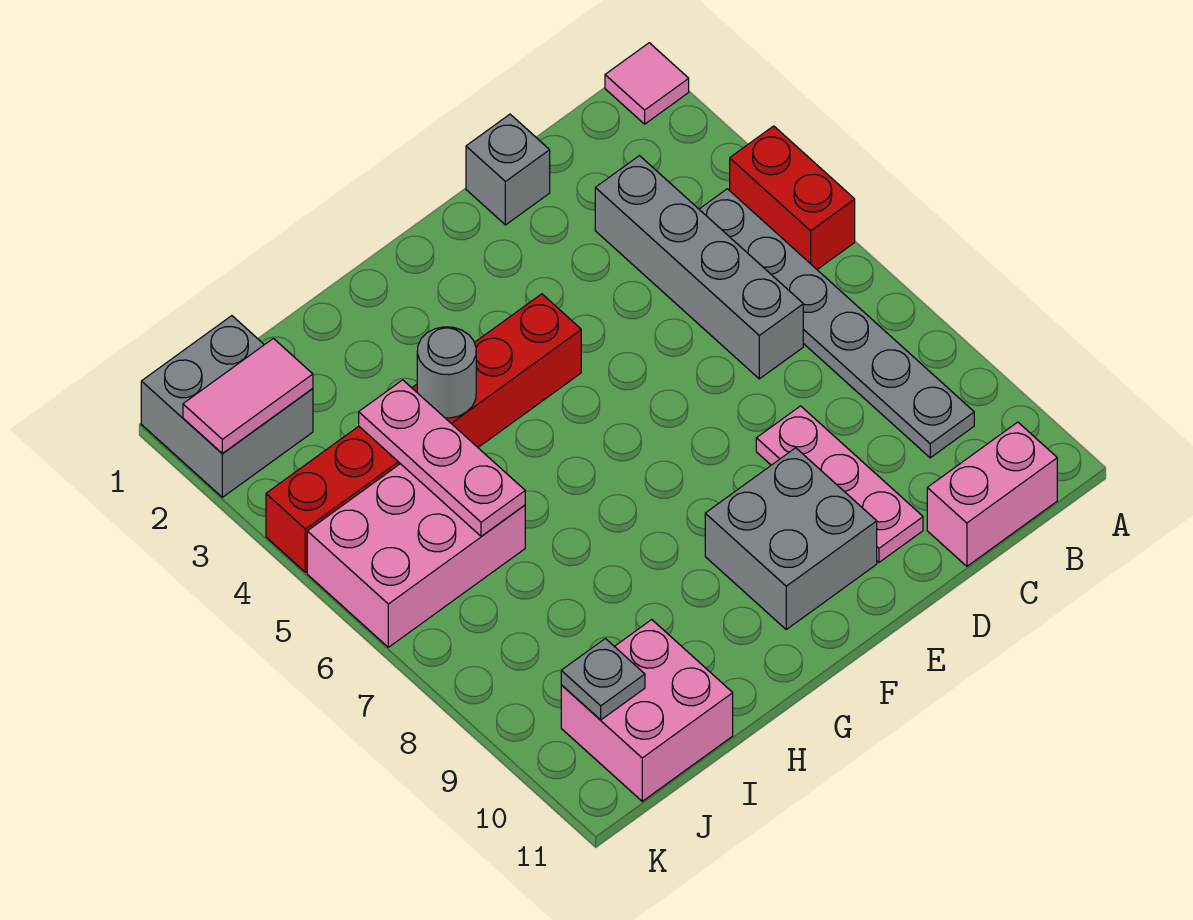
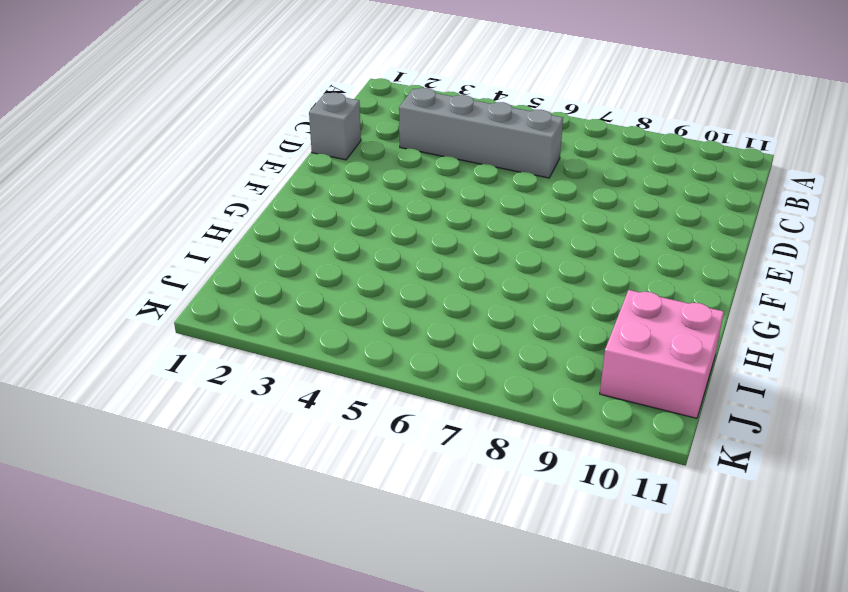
none -> pink 1x1 tile [605,43,689,124]
none -> red 1x2 brick [730,126,855,269]
none -> grey 1x6 plate [699,189,974,458]

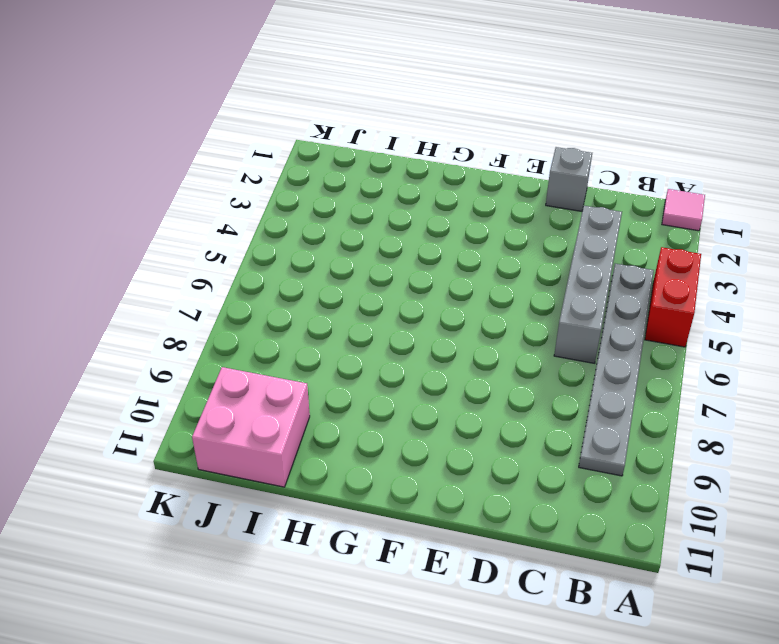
none -> pink 1x2 brick [927,422,1057,566]
none -> pink 1x3 plate [756,406,923,562]
none -> grey 2x2 brick [705,448,877,629]

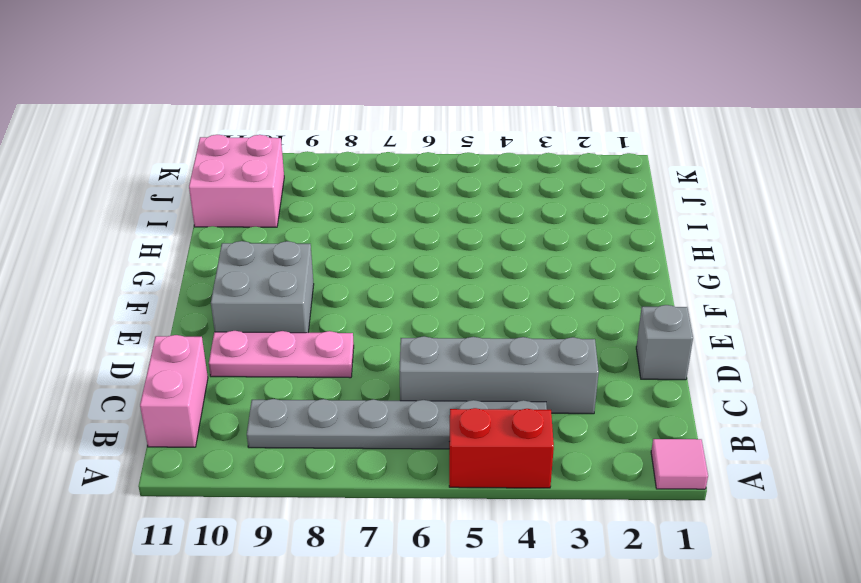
none -> red 1x6 brick [266,294,581,572]
none -> pink 2x3 brick [307,464,525,647]
none -> grey 2x2 brick [141,316,313,497]

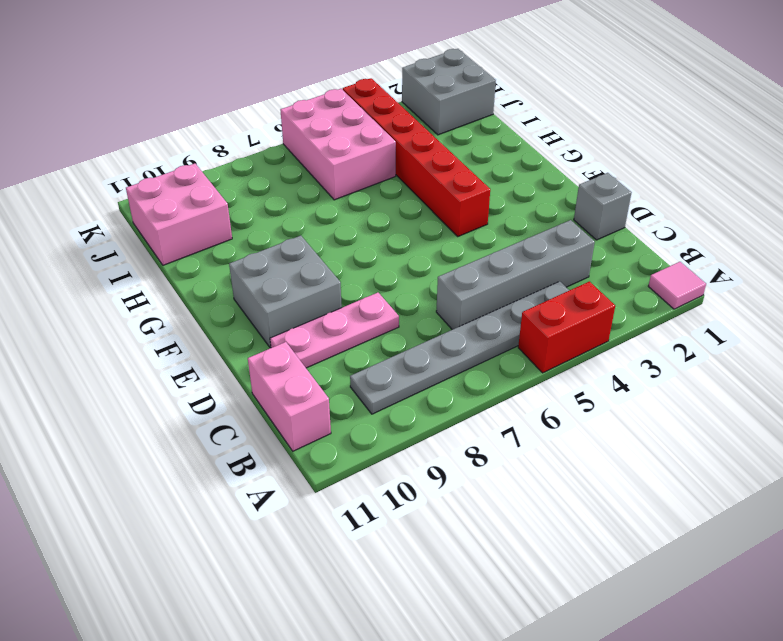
none -> grey 1x1 round brick [417,327,476,418]
none -> pink 1x3 plate [359,380,525,536]
none -> pink 1x2 tile [183,338,313,453]

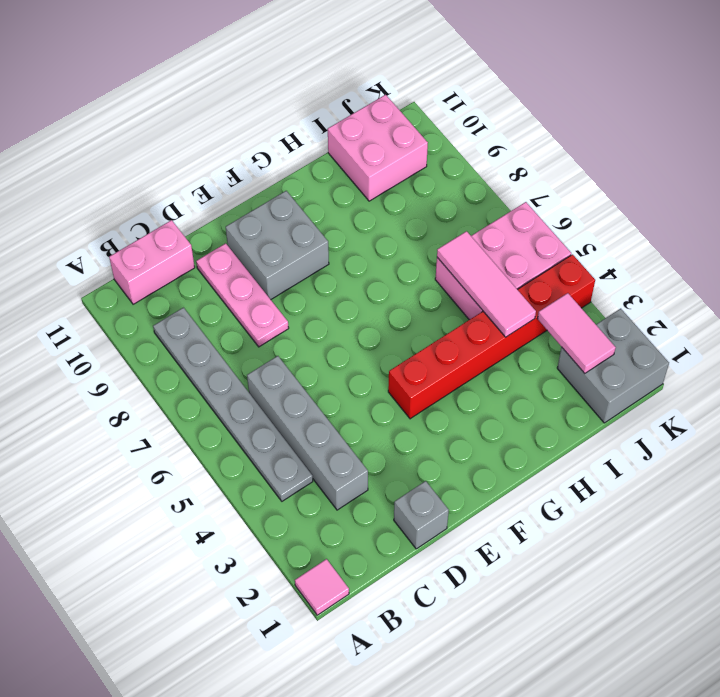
pink 1x3 tile [437,231,536,337] -> pink 1x3 plate [359,380,525,536]
pink 1x2 tile [538,293,616,373] -> pink 1x2 tile turned to [183,338,313,453]
none -> red 1x2 brick [730,126,855,269]
none -> grey 1x1 round brick [417,327,476,418]
none -> grey 1x1 plate [561,639,645,720]

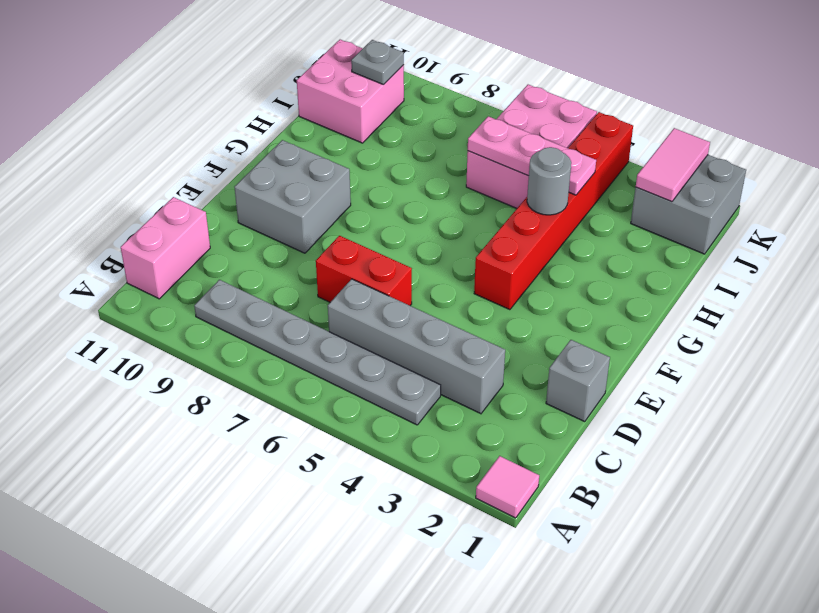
red 1x2 brick [316,236,412,306] -> red 1x2 brick moved to [730,126,855,269]
none -> pink 1x3 plate [756,406,923,562]

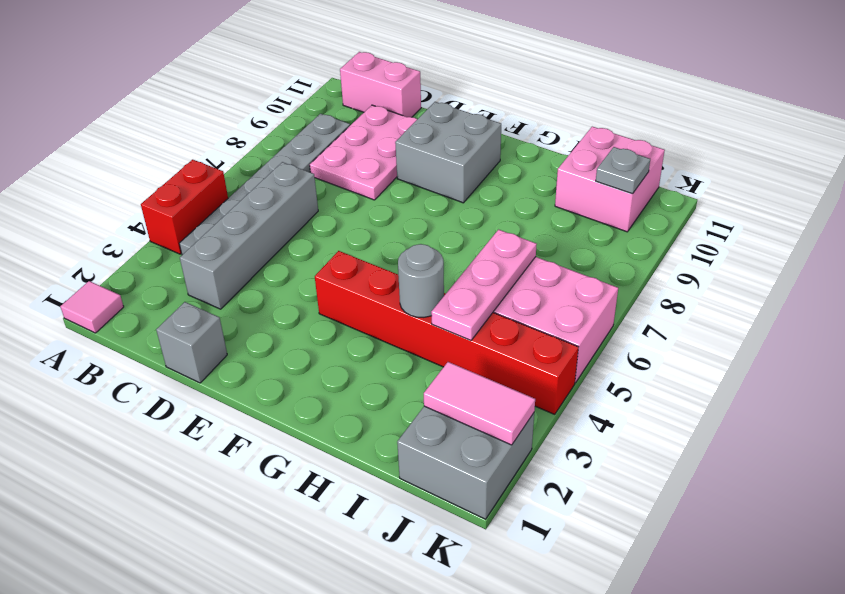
pink 2x3 plate [310,105,417,200] -> pink 1x3 plate [756,406,923,562]

